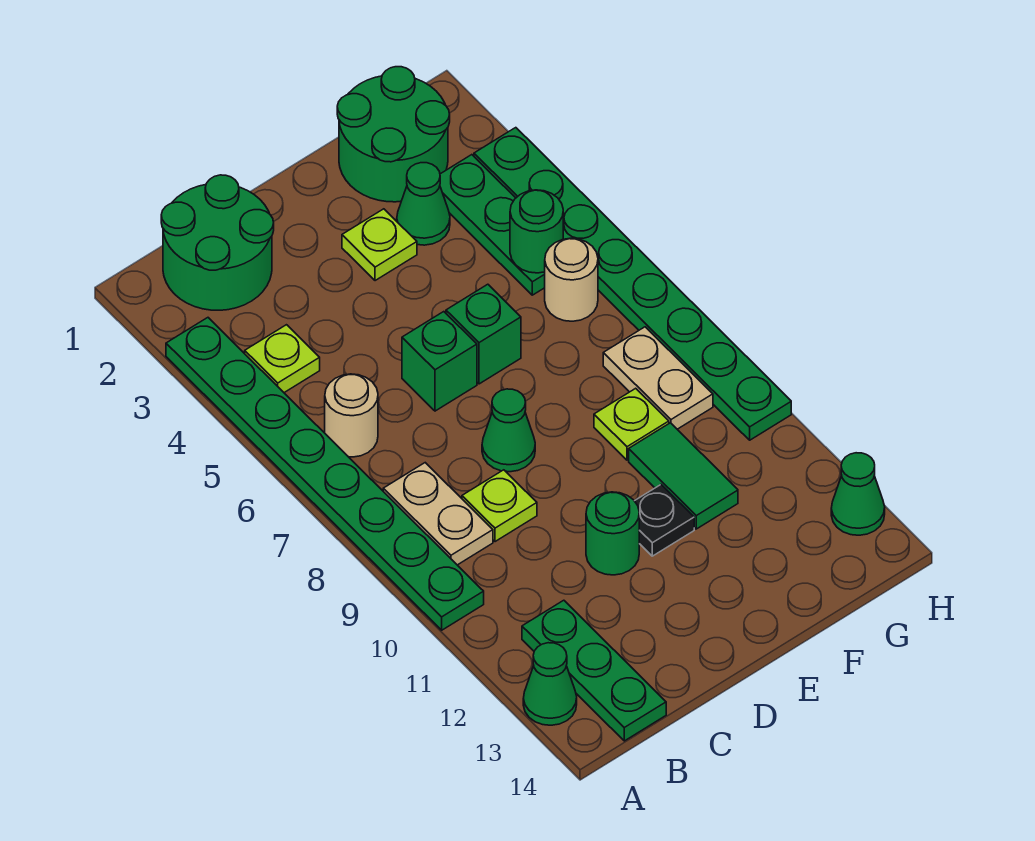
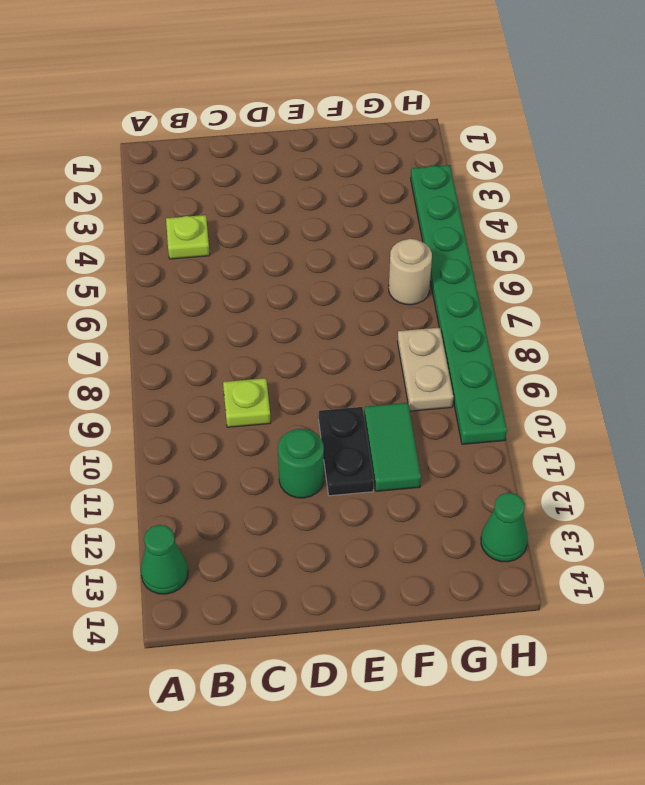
black 1x2 plate [319,407,374,496] -> black 1x1 plate [635,485,694,556]
none -> green 1x8 plate [166,318,484,630]
none -> green 2x2 round brick [161,175,274,310]
none -> tan 1x1 round brick [325,374,378,457]

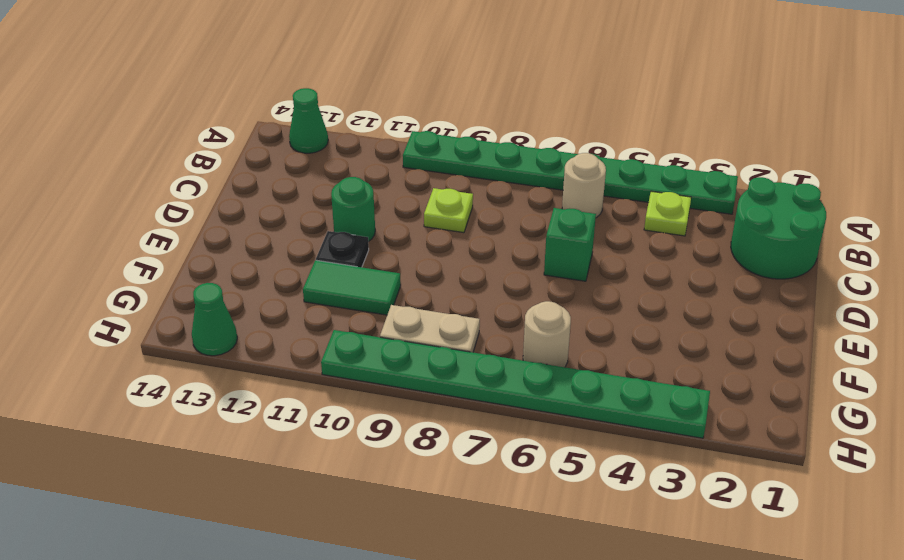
none -> tan 1x2 plate [383,463,493,565]
none -> green 1x3 plate [522,600,666,741]
none -> green 1x1 cone [482,389,535,472]

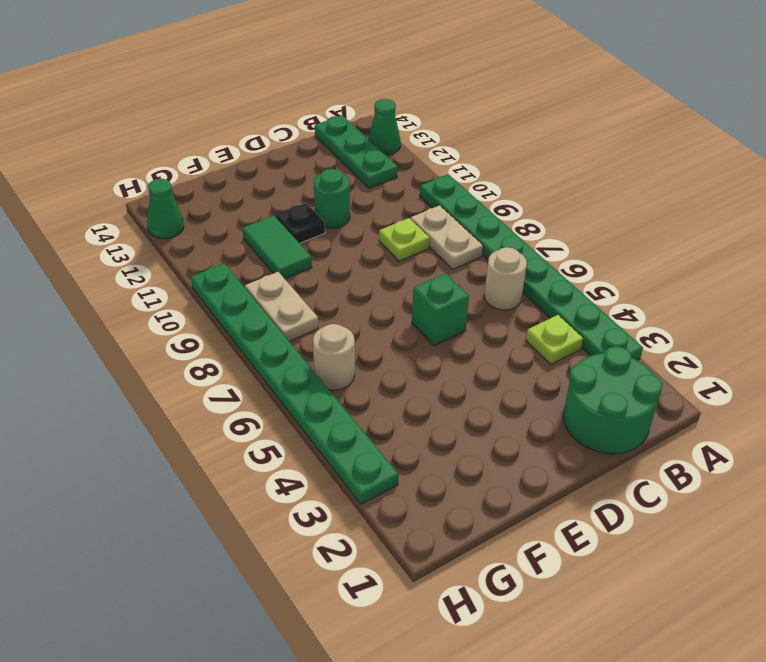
none -> green 1x1 cone [482,389,535,472]
none -> lime 1x1 plate [342,209,417,281]
none -> green 1x1 brick [446,284,521,384]

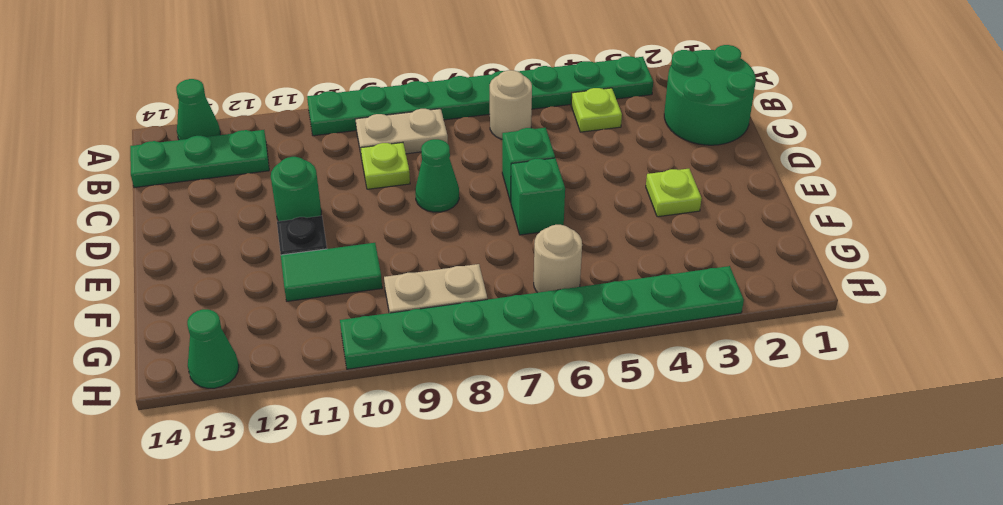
none -> green 2x2 round brick [337,67,450,202]
none -> green 1x1 cone [397,163,450,245]
none -> lime 1x1 plate [594,388,669,460]

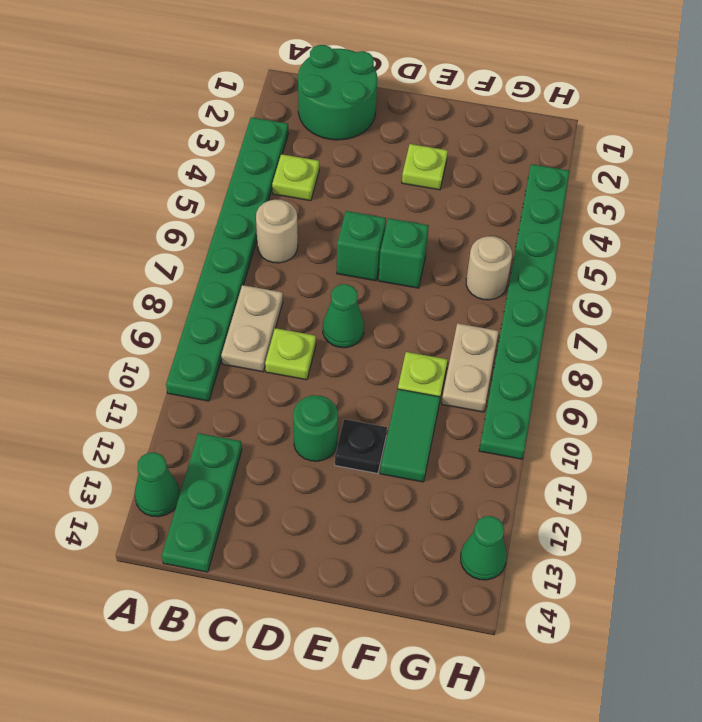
none -> green 2x2 round brick [337,67,450,202]
none -> green 1x1 cone [397,163,450,245]
none -> green 1x3 plate [440,155,545,295]

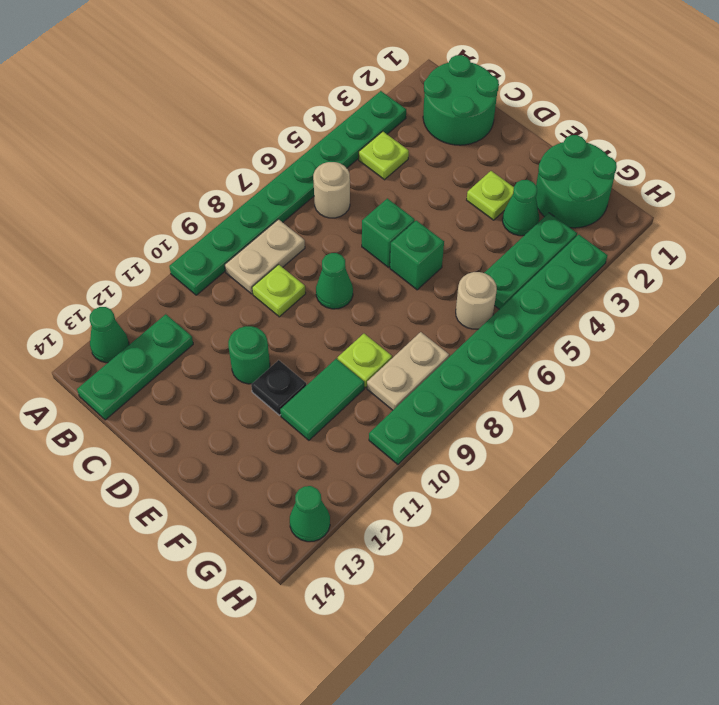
none -> green 1x1 round brick [510,190,563,273]

